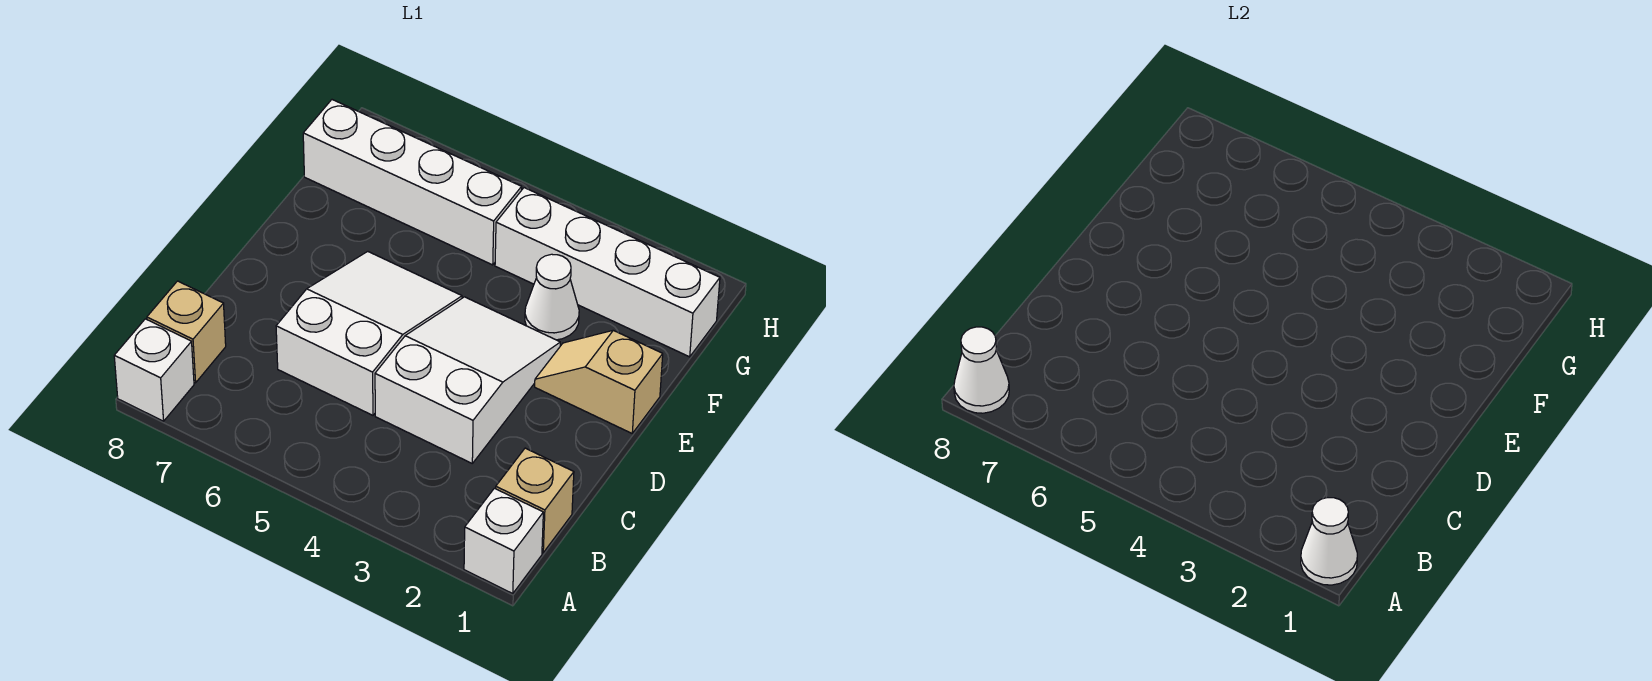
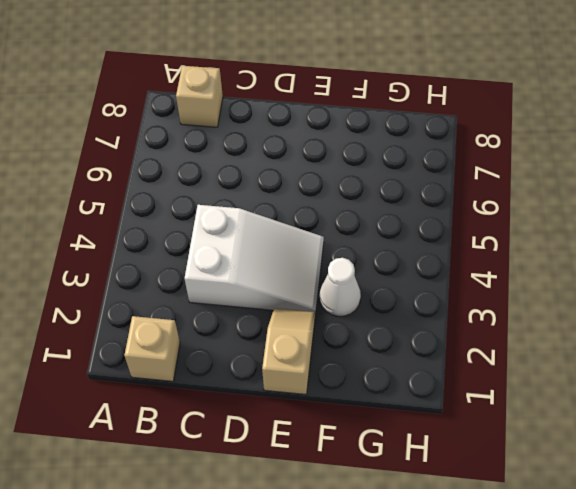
none -> white 1x1 brick [464,488,543,593]
none -> white 1x1 brick [114,319,194,421]
none -> white 2x3 slope [276,252,462,415]

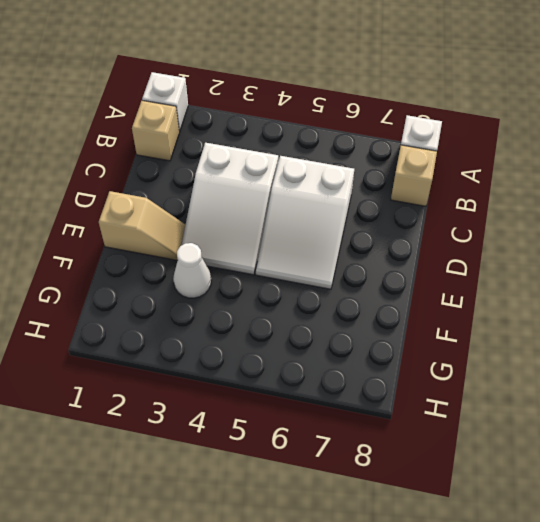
none -> white 1x4 brick [495,188,720,357]
none -> white 1x4 brick [303,100,522,265]
none -> white 1x1 cone [1301,498,1357,585]

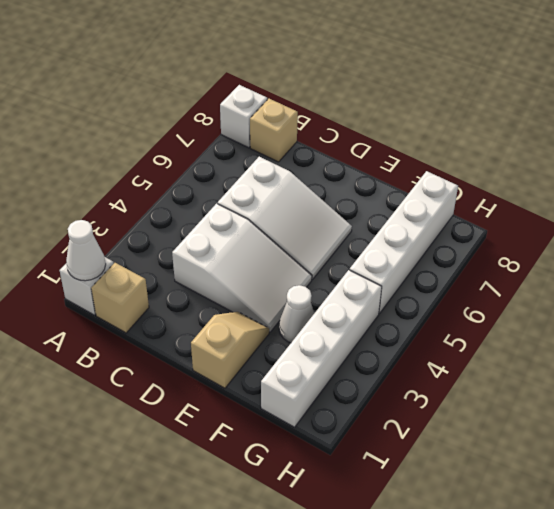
none -> white 1x1 cone [954,327,1009,413]

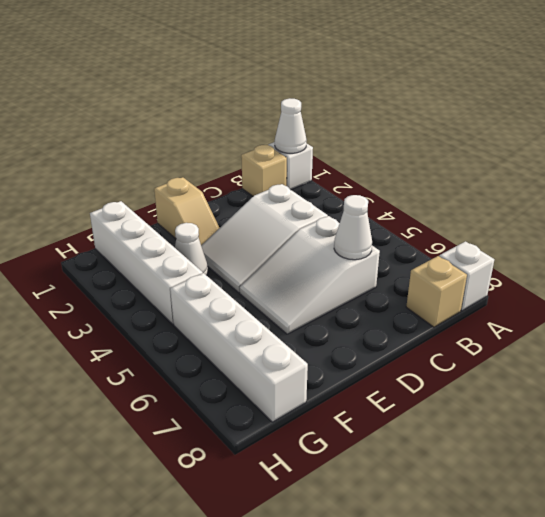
white 1x1 cone [334,195,372,260] -> white 1x1 cone moved to [954,327,1009,413]

